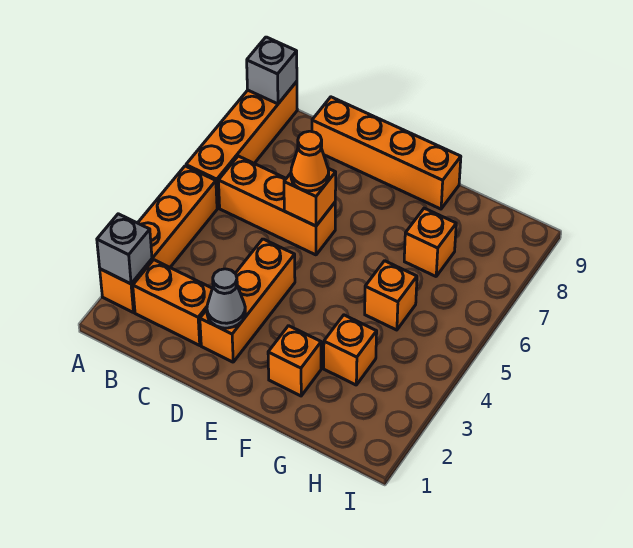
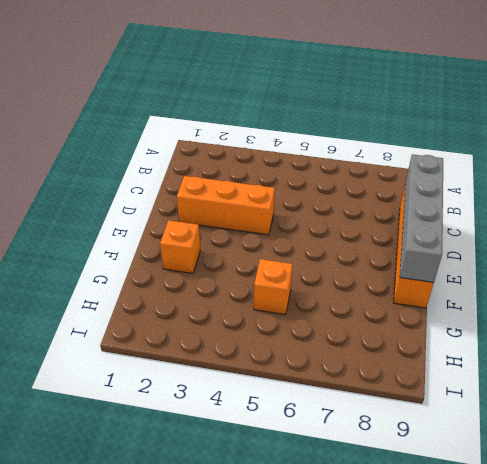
grey 1x4 brick [400,154,443,282] -> none
none -> orange 1x4 brick [100,166,217,312]
none -> orange 1x4 brick [186,82,297,208]
none -> orange 1x2 brick [133,260,212,345]

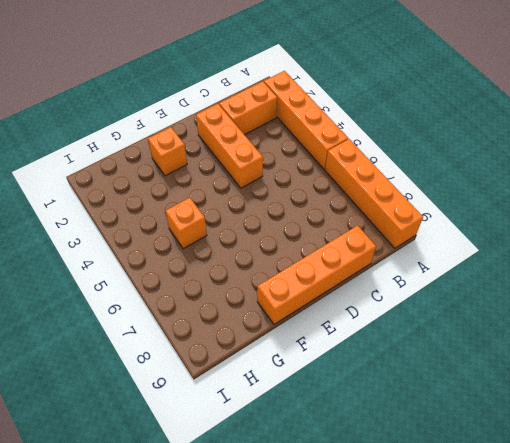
none -> orange 1x3 brick [218,156,335,255]
none -> orange 1x1 brick [324,315,377,385]
none -> orange 1x1 brick [404,208,456,276]

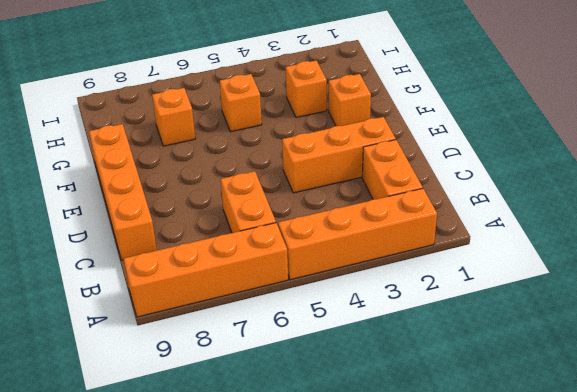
orange 1x2 brick [221,171,276,233] -> orange 1x3 brick [218,156,335,255]
none -> grey 1x1 brick [97,214,152,284]
none -> grey 1x1 brick [247,37,297,104]
none -> grey 1x1 cone [207,269,245,328]

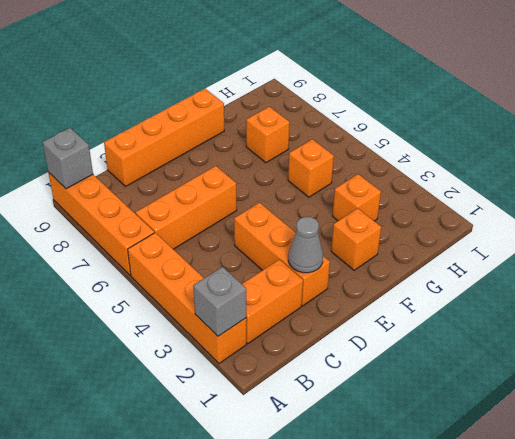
none -> orange 1x1 brick [284,168,336,226]
none -> orange 1x1 cone [291,131,329,191]

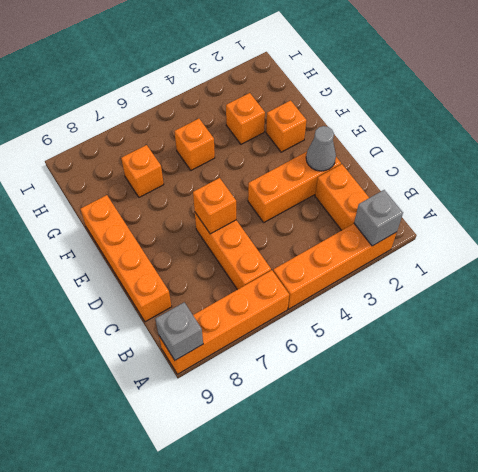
none -> orange 1x1 cone [291,131,329,191]

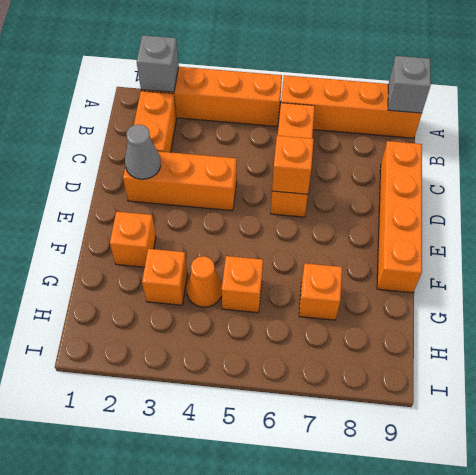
orange 1x1 cone [186,256,222,307] -> orange 1x1 cone moved to [291,131,329,191]

